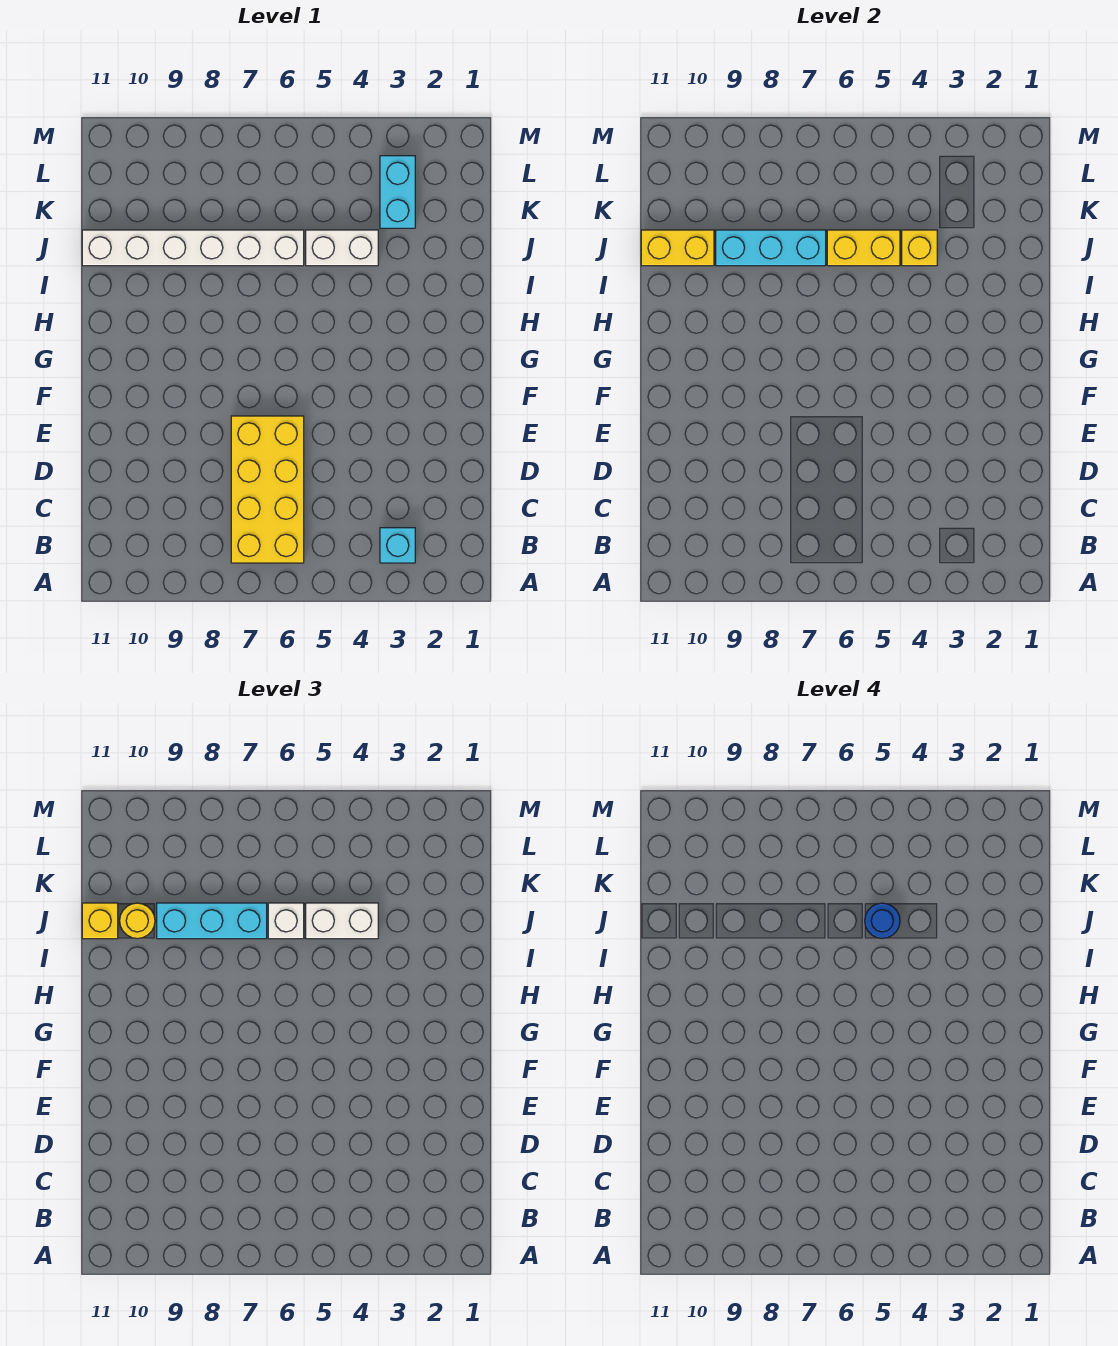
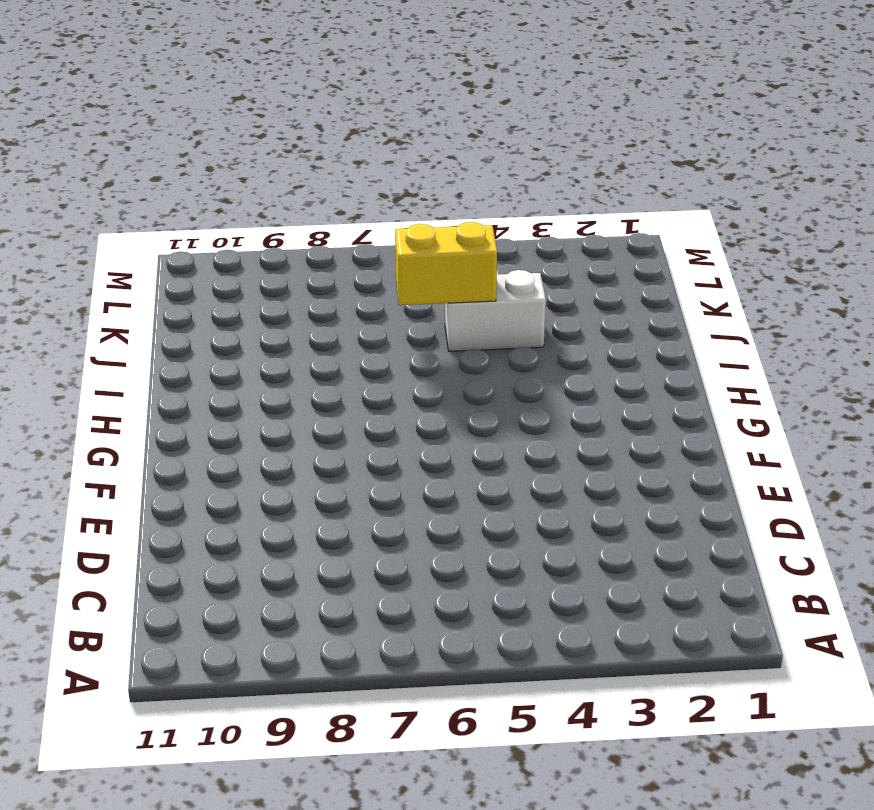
none -> cyan 1x1 brick [380,528,415,563]
none -> yellow 2x4 brick [231,416,304,563]
none -> white 1x6 brick [82,230,304,266]

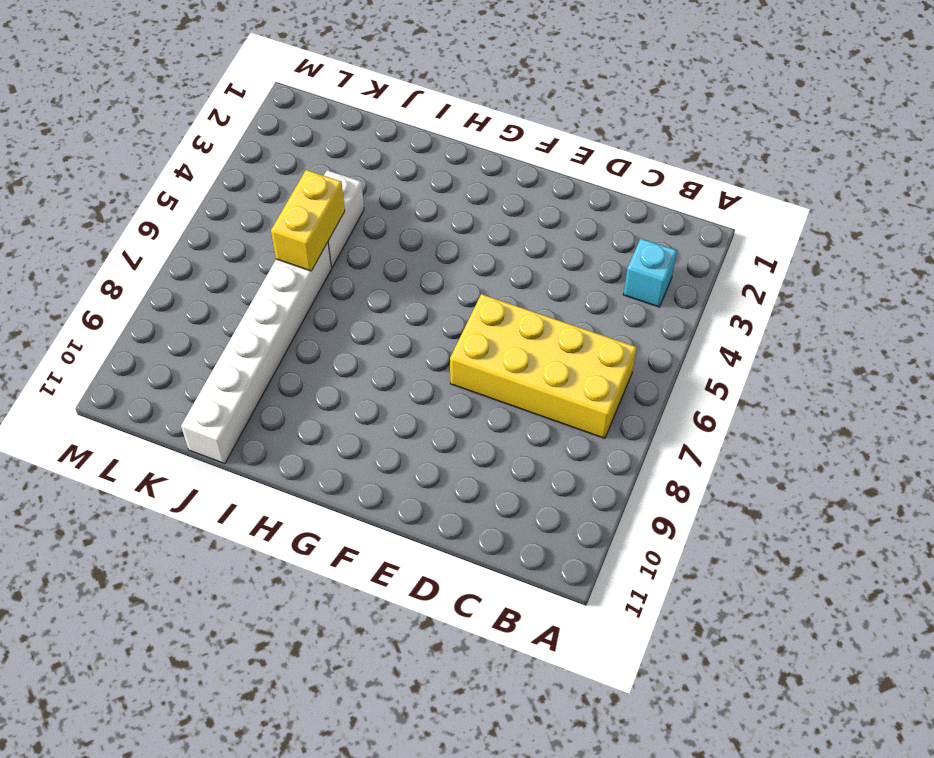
none -> cyan 1x2 brick [380,156,415,228]
none -> yellow 1x1 brick [902,230,937,266]
none -> cyan 1x3 brick [716,230,826,266]

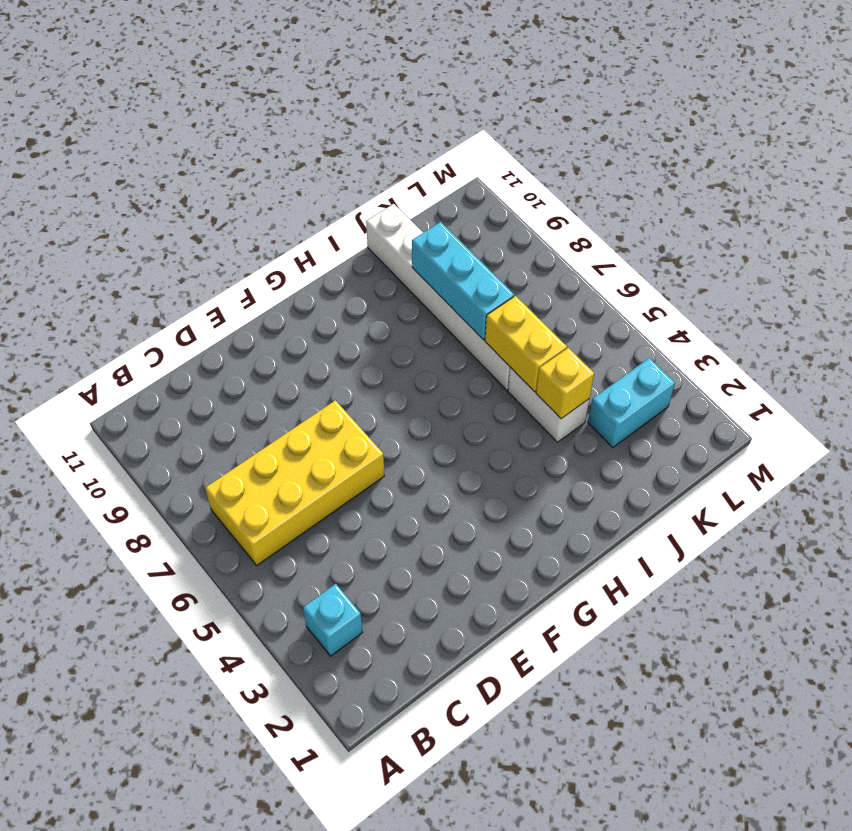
none -> yellow 1x2 brick [641,230,714,266]
none -> white 1x2 brick [306,903,378,939]
none -> white 1x1 brick [268,903,304,939]

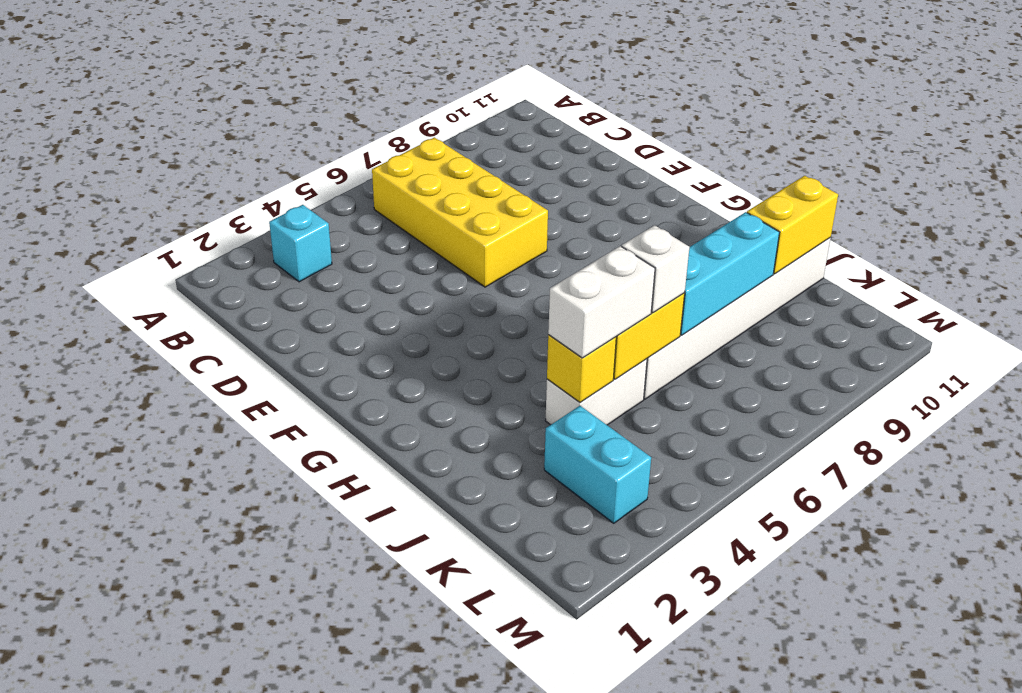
none -> cyan 1x3 brick [157,903,267,939]
none -> yellow 1x1 round brick [120,903,155,939]
none -> yellow 1x1 brick [82,903,118,939]

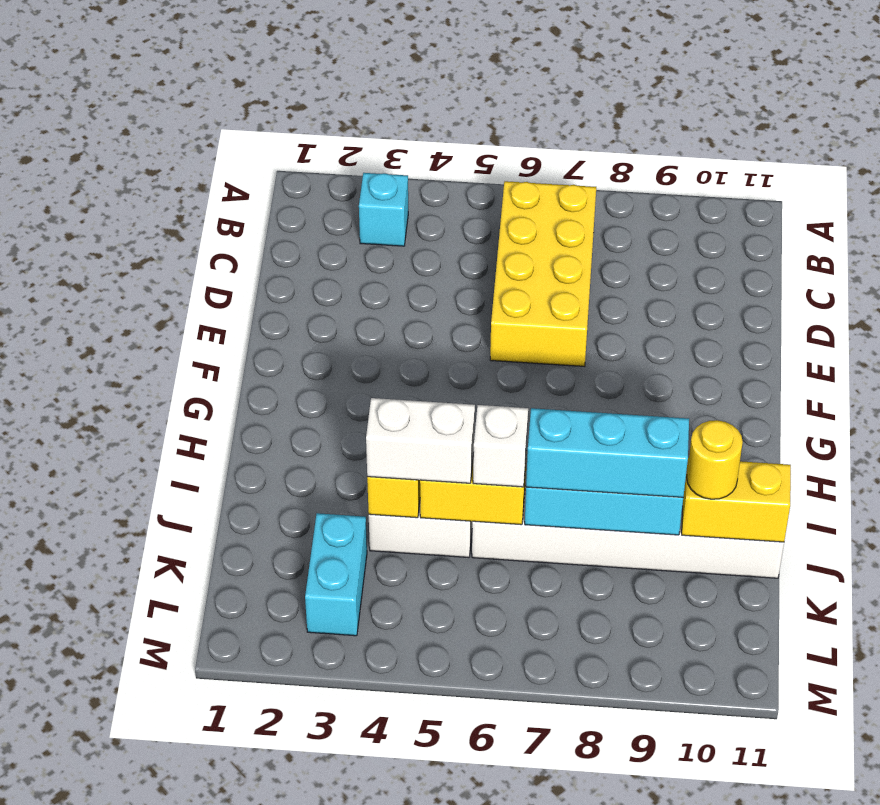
none -> yellow 1x1 brick [82,903,118,939]
none -> blue 1x1 round brick [865,903,900,939]

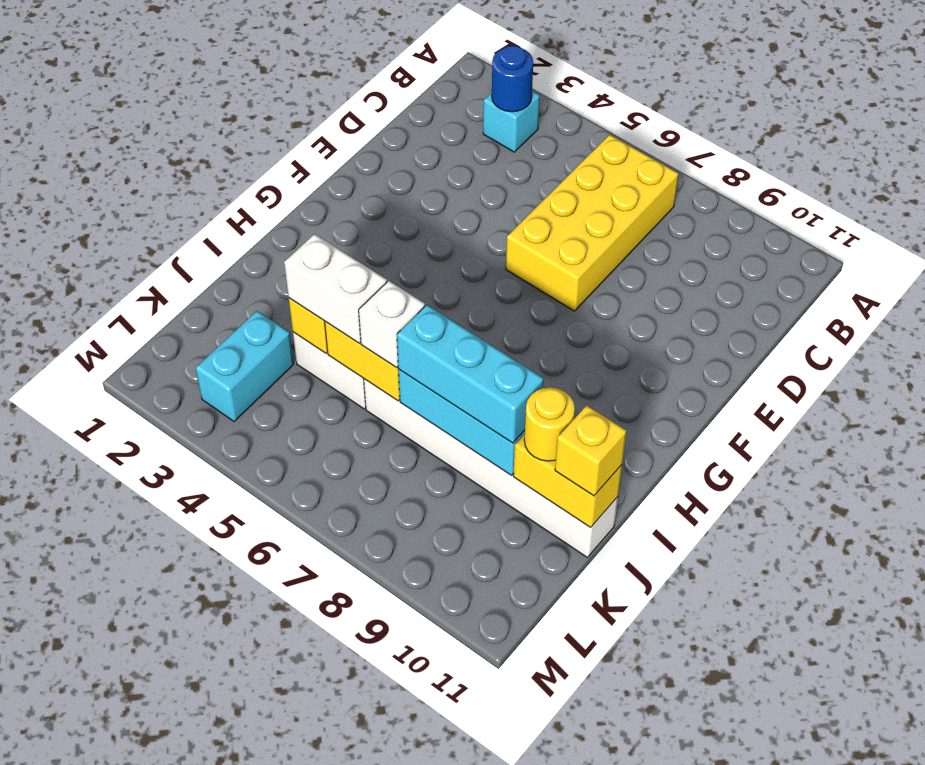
blue 1x1 round brick [492,46,533,112] -> blue 1x1 round brick moved to [865,903,900,939]

